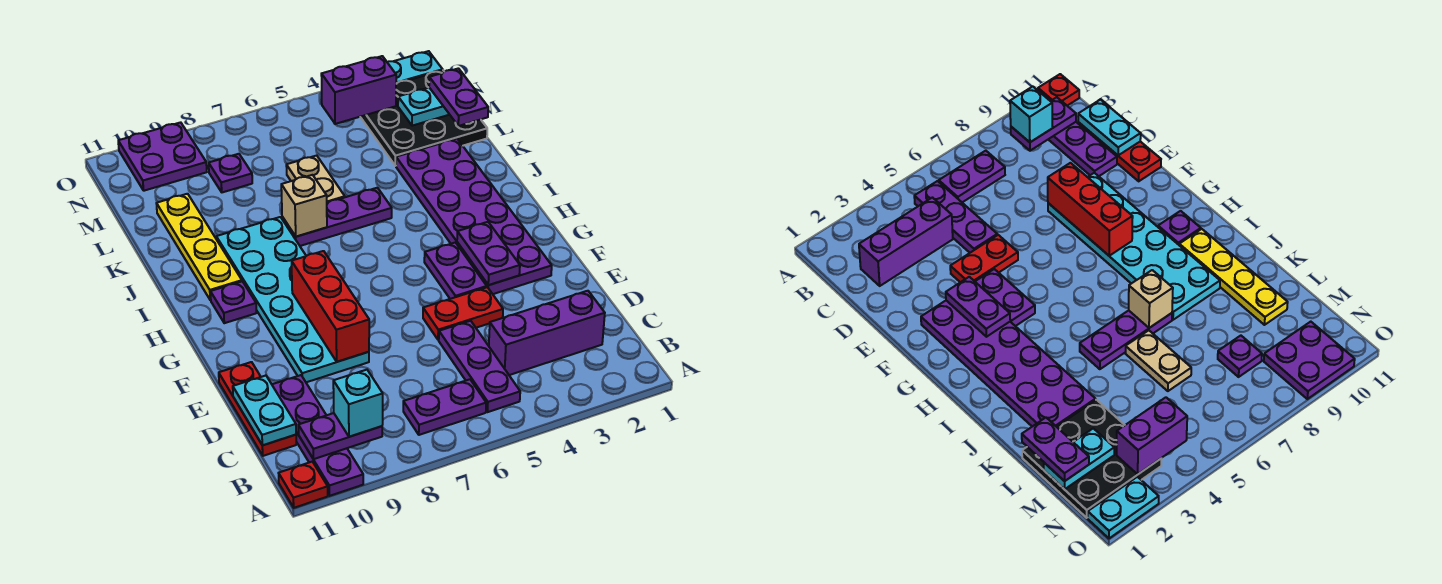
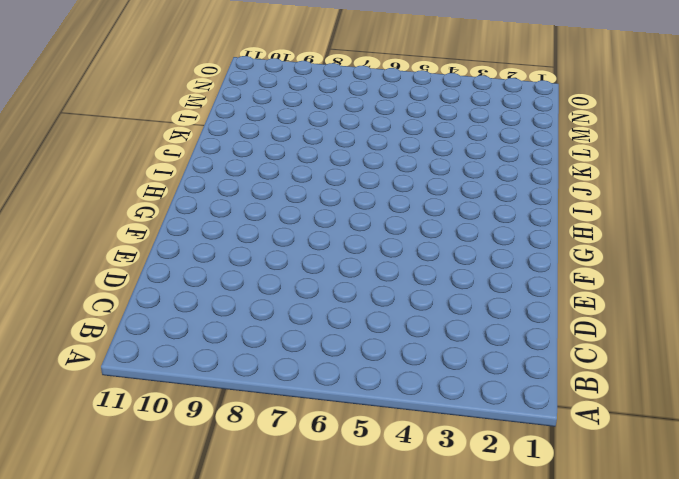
none -> purple 1x4 plate [272,375,363,496]
none -> red 1x1 plate [279,462,328,508]
none -> purple 1x3 plate [439,321,520,412]

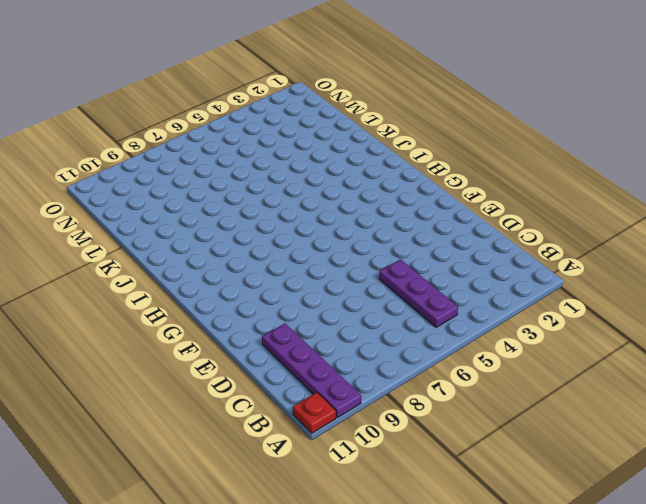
none -> purple 1x2 plate [403,379,486,435]
none -> purple 1x3 brick [489,291,605,375]
none -> red 1x3 plate [219,362,296,456]

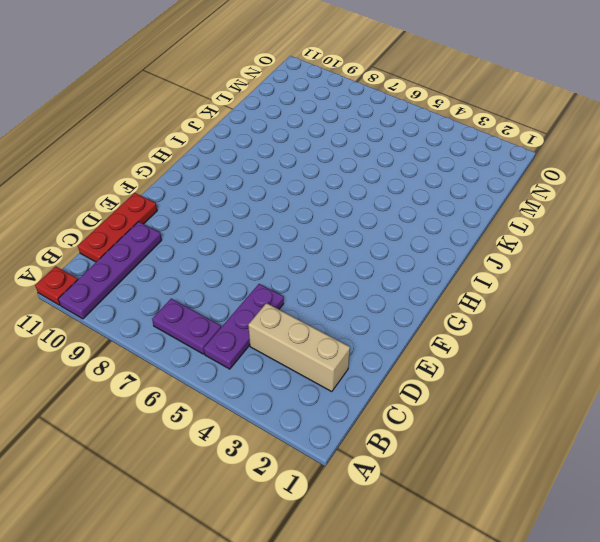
tan 1x3 brick [248,303,350,392] -> purple 1x3 brick [489,291,605,375]
none -> red 1x2 plate [423,287,503,340]
none -> cyan 2x6 plate [216,217,369,382]
none -> purple 2x6 plate [396,139,552,294]

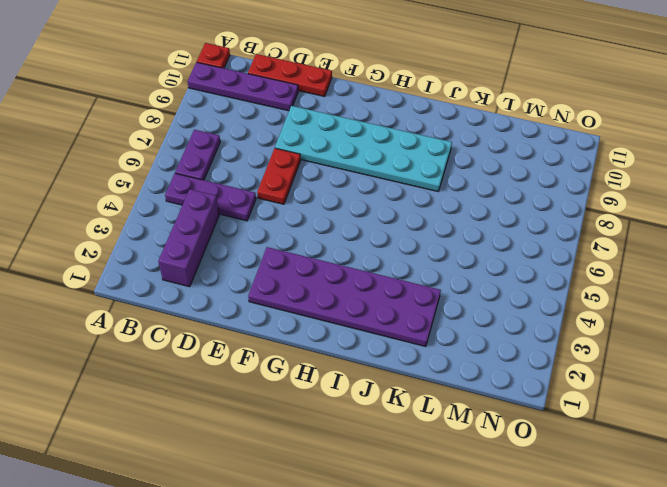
red 1x2 plate [257,148,301,204] -> red 1x2 plate moved to [423,287,503,340]
none -> purple 1x2 plate [424,242,487,299]
none -> purple 1x1 plate [210,281,256,323]
none -> yellow 1x4 plate [156,194,242,300]

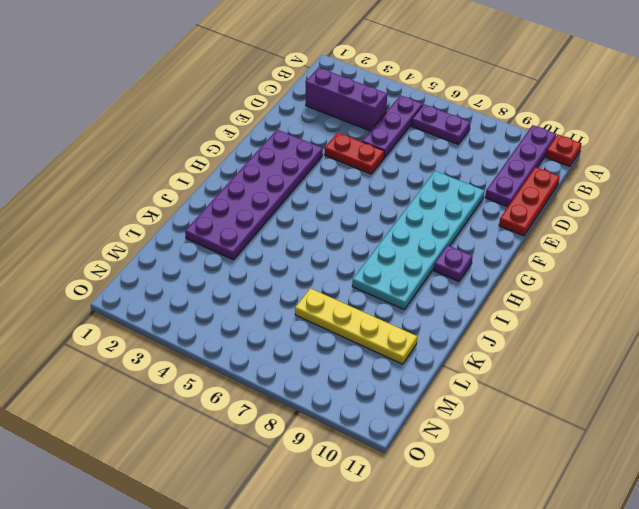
yellow 1x4 plate [295,288,417,364] -> yellow 1x4 plate turned to [156,194,242,300]
none -> purple 1x2 plate [424,242,487,299]
none -> purple 1x3 plate [282,188,392,246]
none -> tan 1x2 plate [286,156,345,203]

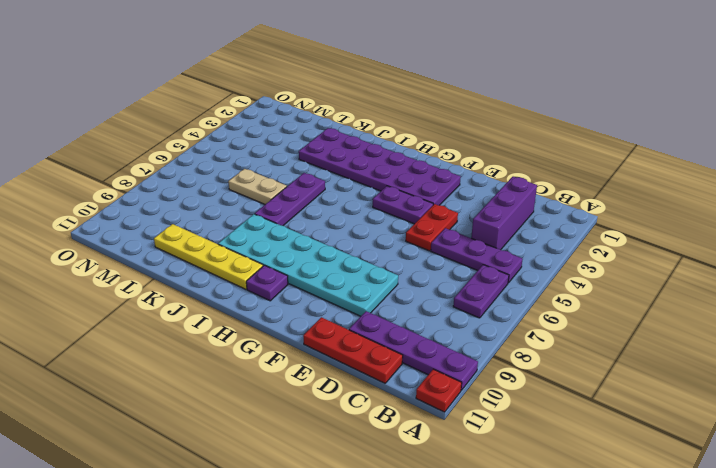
none -> black 3x3 plate [361,70,487,166]
none -> purple 1x1 plate [209,154,252,192]
none -> purple 2x2 plate [118,122,207,191]

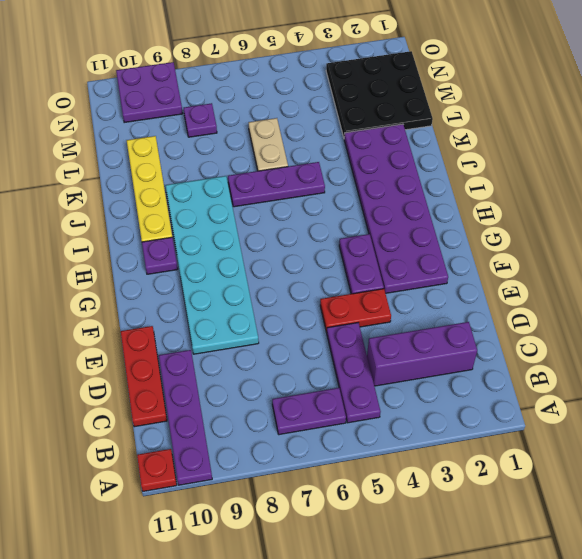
none -> cyan 1x2 plate [387,51,443,84]
none -> purple 1x2 plate [298,413,382,459]
none -> cyan 1x2 plate [233,376,296,445]

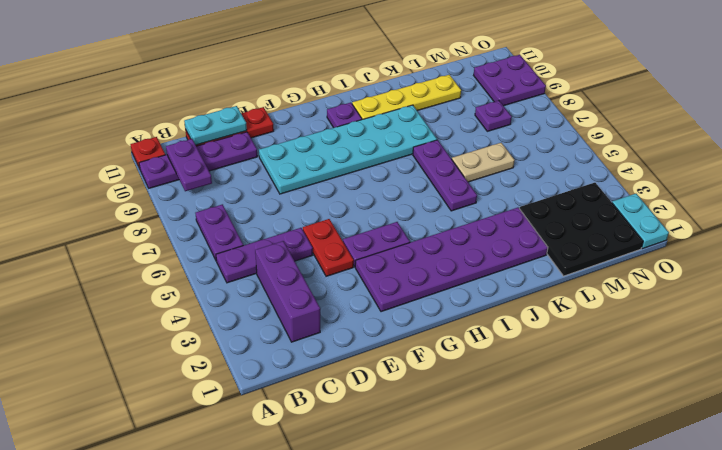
none -> red 1x3 brick [292,251,369,362]
none -> purple 1x2 plate [457,222,520,285]
none -> tan 1x1 brick [281,175,327,237]

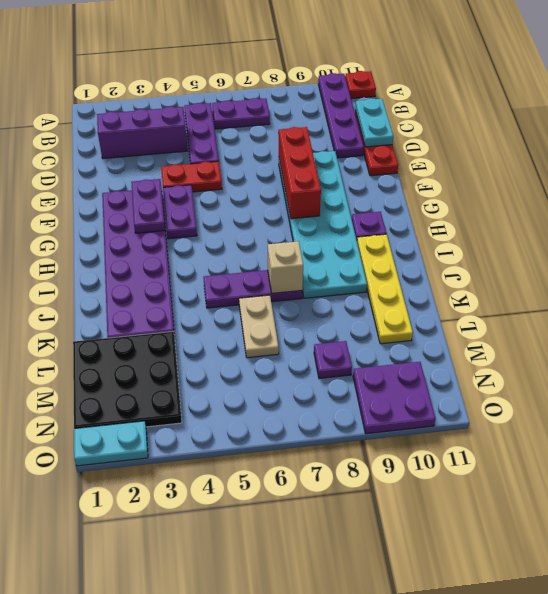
none -> purple 1x2 plate [298,413,382,459]
none -> cyan 1x2 plate [398,88,450,126]
none -> purple 1x2 brick [321,56,396,124]

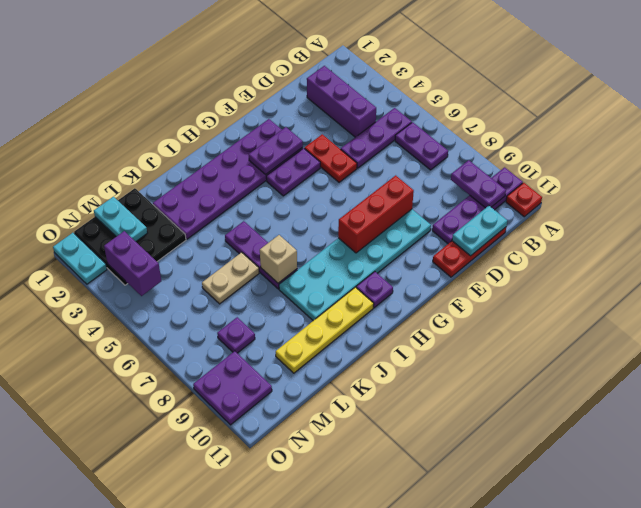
none -> cyan 1x1 brick [333,370,383,437]
none -> purple 1x2 plate [429,68,488,126]

